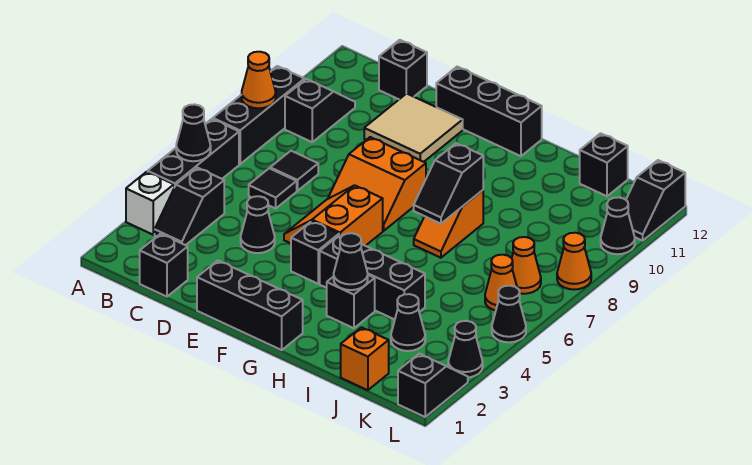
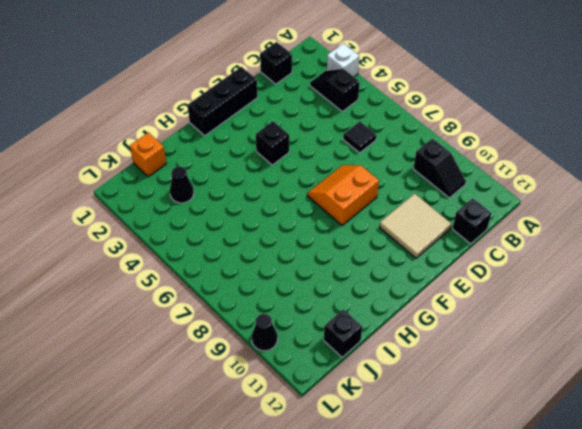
none -> black 1x3 brick [148,119,239,187]
none -> black 1x3 brick [213,66,304,164]
none -> black 1x1 tile [270,151,318,191]
none -> black 1x1 cone [241,196,275,253]

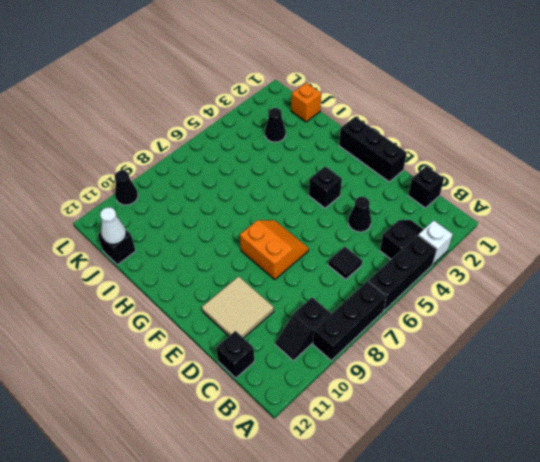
white 1x1 cone [100,207,126,244] -> none
none -> black 1x1 tile [270,151,318,191]
none -> orange 2x2 slope [284,185,383,246]
none -> black 1x3 brick [436,67,542,156]
none -> black 1x3 brick [320,234,425,320]

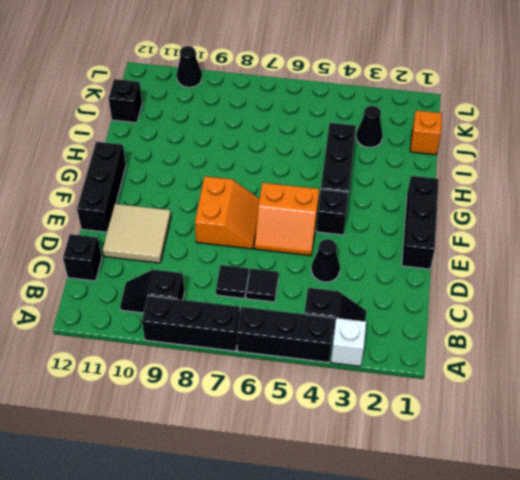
none -> black 1x1 brick [140,234,188,297]
none -> black 1x1 brick [327,275,375,328]
none -> orange 1x2 slope [414,190,483,258]
none -> orange 1x1 cone [485,255,517,311]

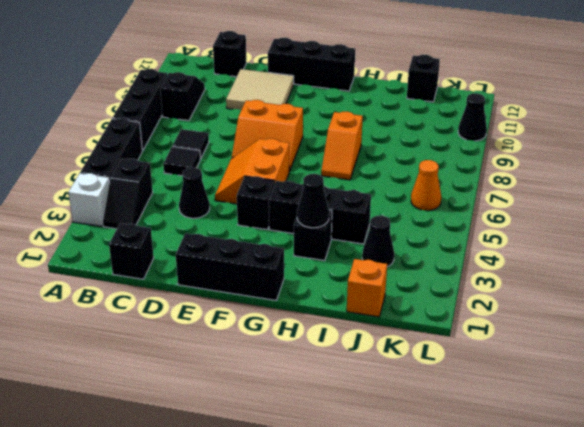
none -> orange 1x1 cone [512,237,541,294]
none -> black 1x2 slope [398,354,468,417]
none -> black 1x1 cone [448,321,483,377]
none -> black 1x1 cone [492,286,526,342]

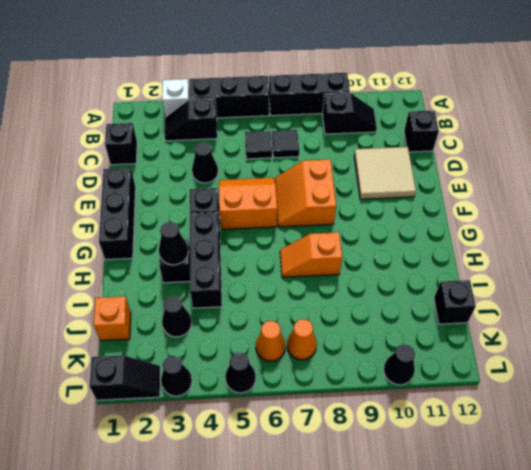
none -> black 1x3 brick [436,67,542,156]
none -> orange 1x1 cone [557,233,591,290]
none -> black 1x2 slope [626,160,685,241]
none -> black 1x1 cone [176,104,211,161]

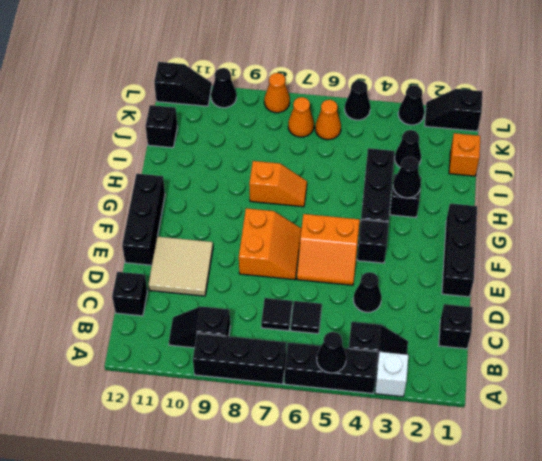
none -> orange 1x1 cone [242,52,276,108]
none -> black 1x2 slope [414,143,483,224]

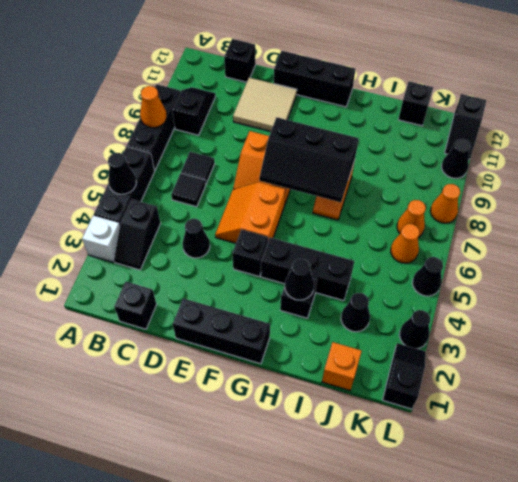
black 2x3 slope [259,117,359,202] -> black 1x2 slope [414,143,483,224]

